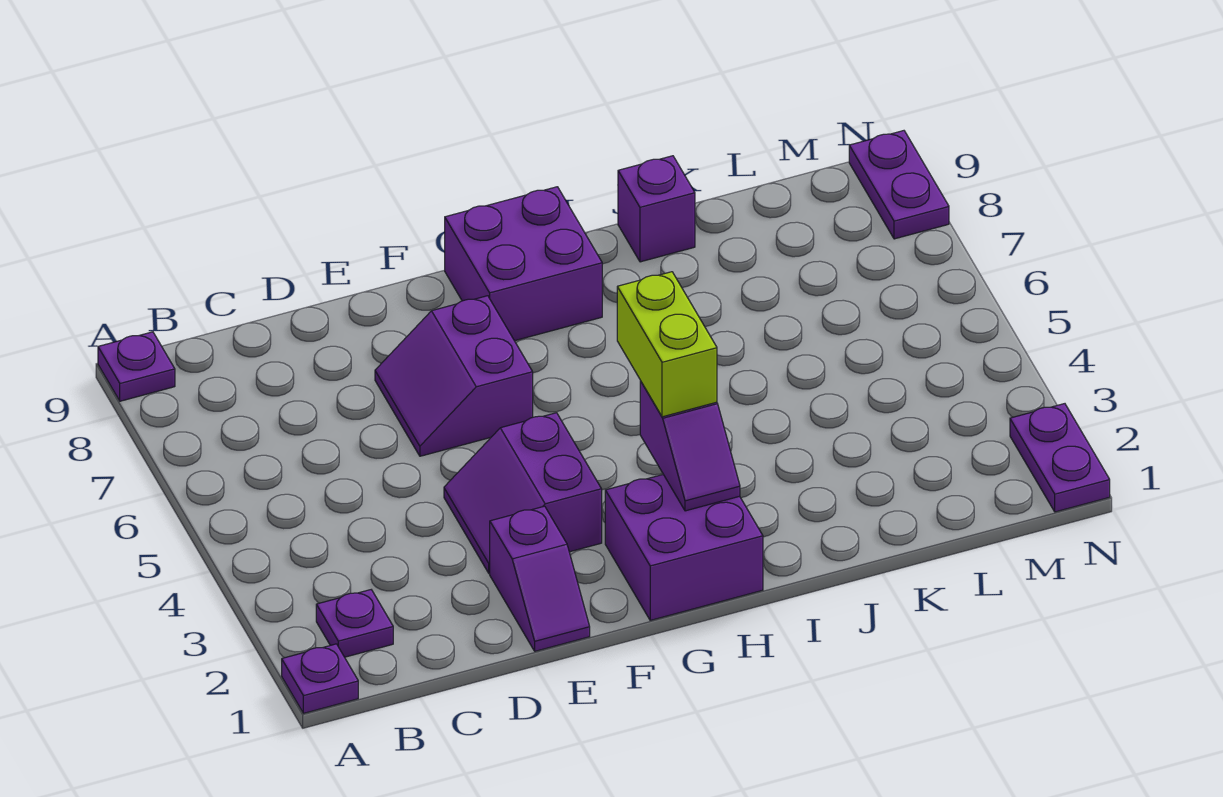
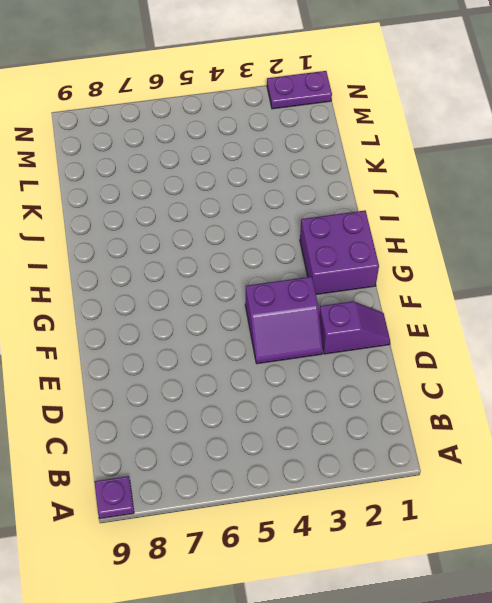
none -> purple 1x1 plate [282,644,358,713]
none -> purple 1x1 plate [316,590,393,657]
none -> purple 2x2 slope [375,296,533,456]

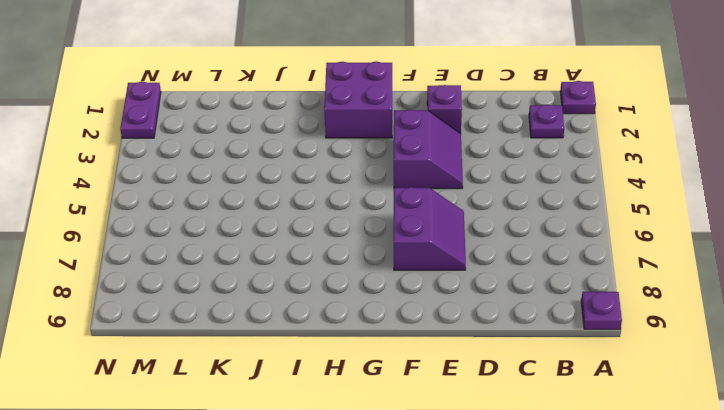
none -> purple 2x2 brick [445,187,602,341]
none -> purple 1x1 brick [618,156,695,262]
none -> purple 1x2 plate [849,131,949,239]

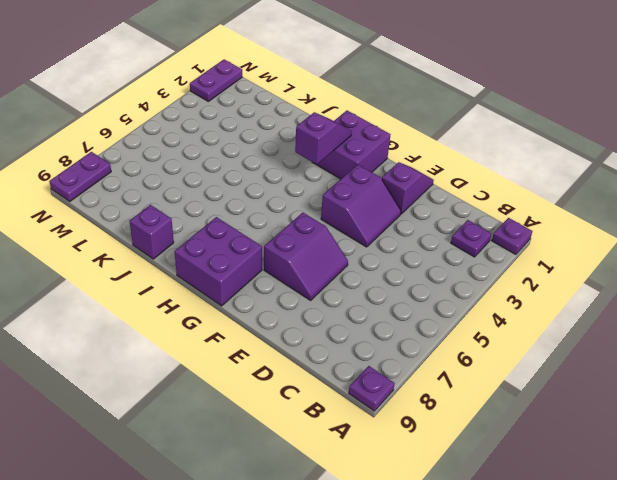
none -> lime 1x2 brick [617,272,717,417]

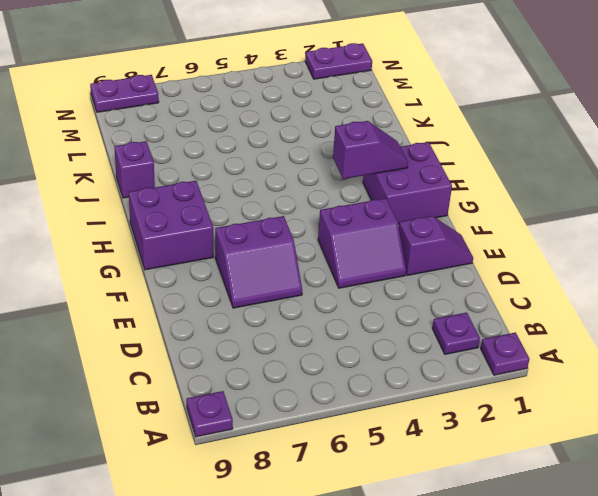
none -> lime 1x2 brick [617,272,717,417]

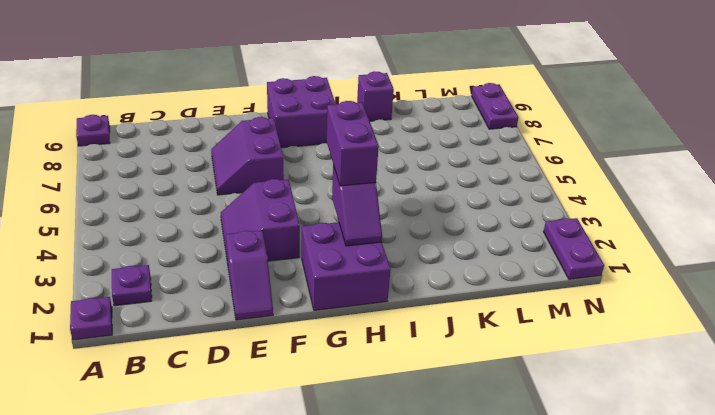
purple 1x2 brick [327,101,379,186] -> lime 1x2 brick [617,272,717,417]

